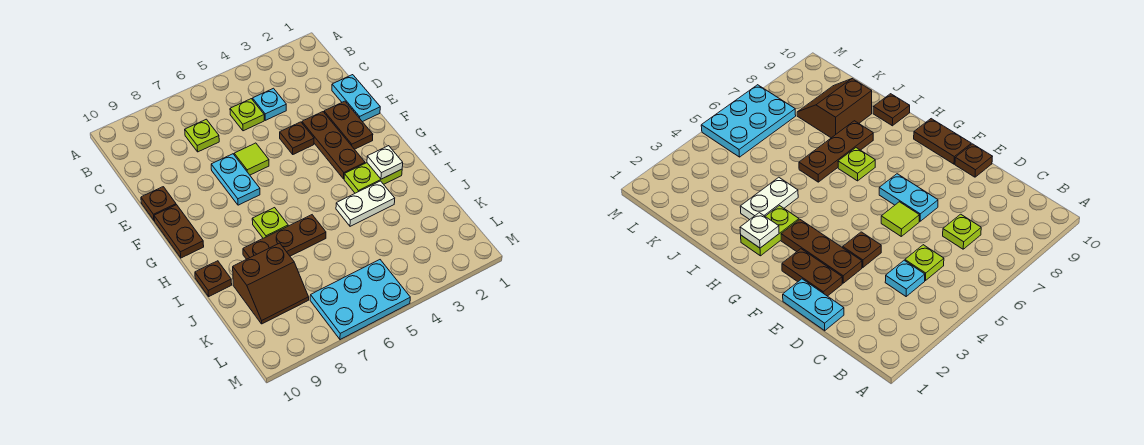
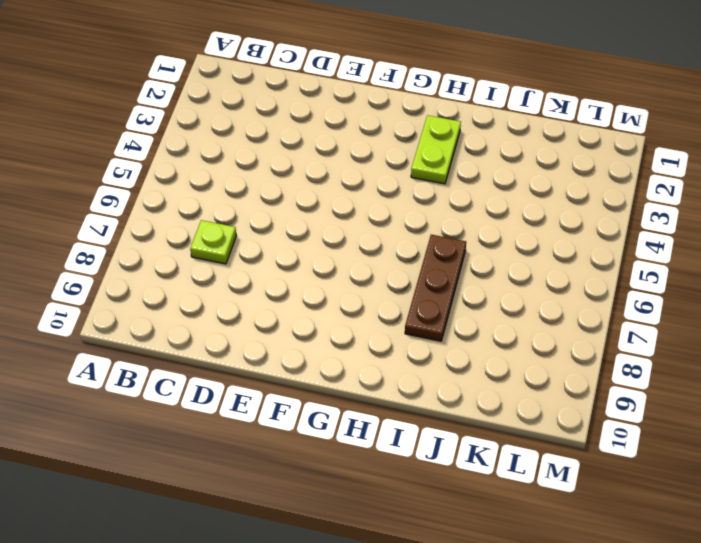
none -> cyan 1x1 plate [252,88,286,120]
none -> lime 1x1 plate [230,99,264,131]
none -> cyan 1x2 plate [332,75,380,122]

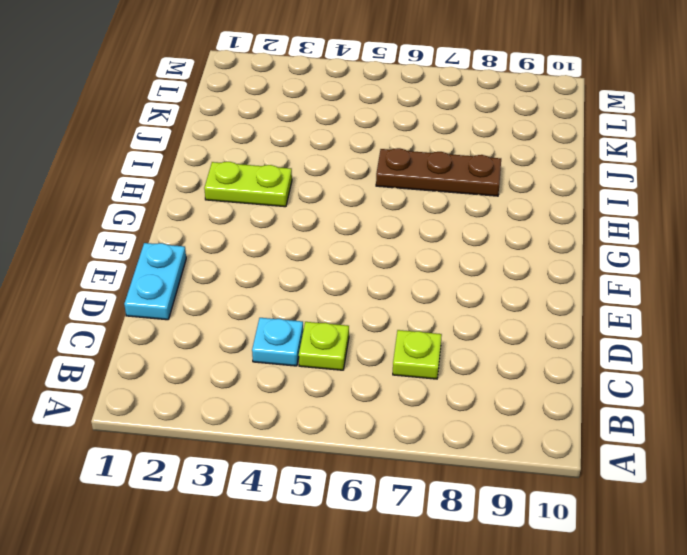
none -> brown 1x2 plate [324,101,373,149]
none -> brown 1x3 plate [302,112,365,179]
none -> brown 1x1 plate [280,122,314,154]

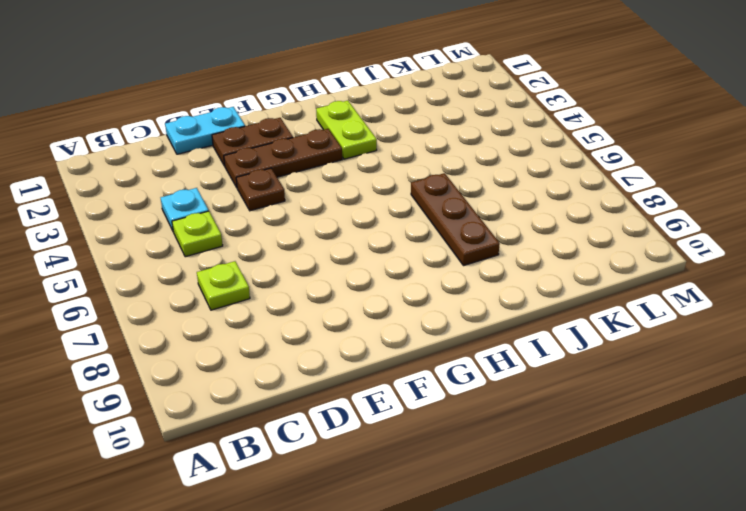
none -> lime 1x1 tile [234,143,269,175]
none -> cyan 1x2 plate [211,154,260,205]
none -> brown 1x1 plate [141,187,176,221]

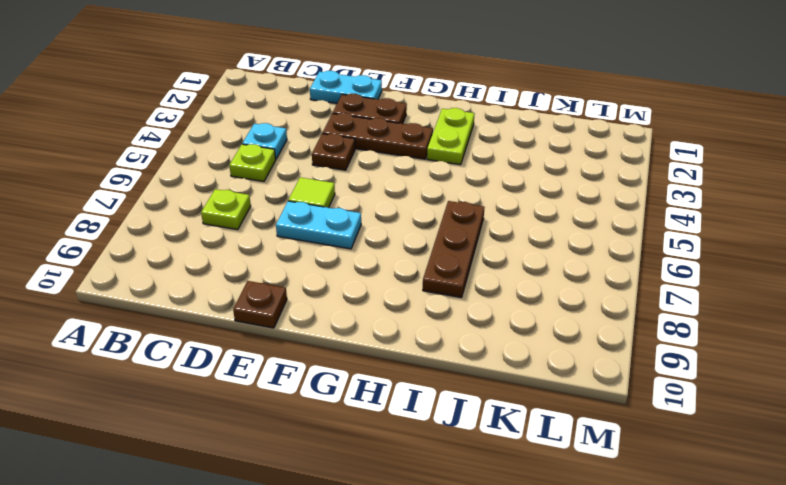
none -> brown 1x2 plate [154,205,204,258]
none -> lime 1x1 plate [252,208,288,238]
none -> white 1x2 plate [336,181,395,226]

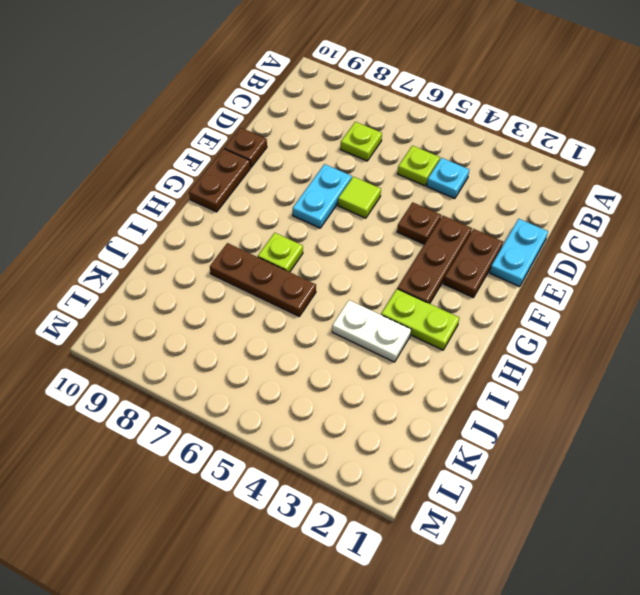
none -> brown 1x1 plate [195,261,232,296]
none -> brown 2x2 slope [233,243,309,324]
none -> cyan 2x3 plate [310,260,410,340]

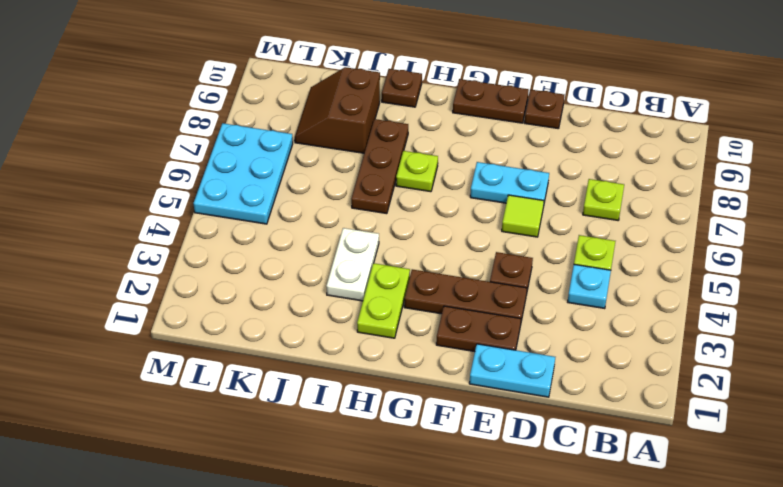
none -> white 1x1 plate [367,146,403,179]

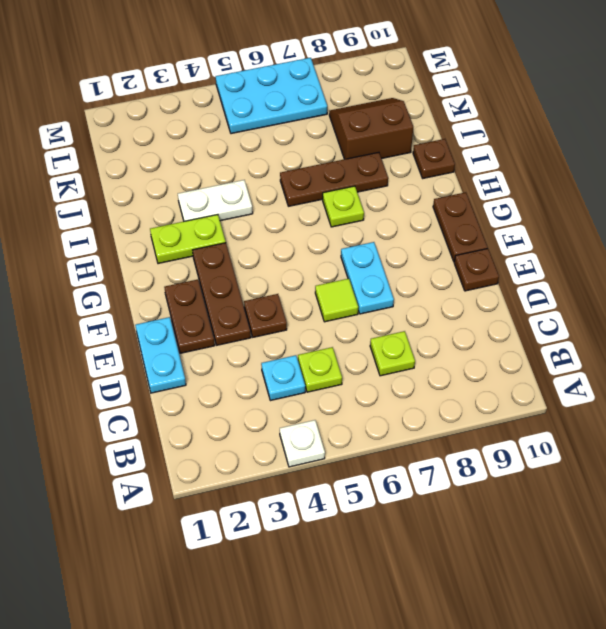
white 1x1 plate [280,420,325,467] -> white 1x1 plate moved to [367,146,403,179]

